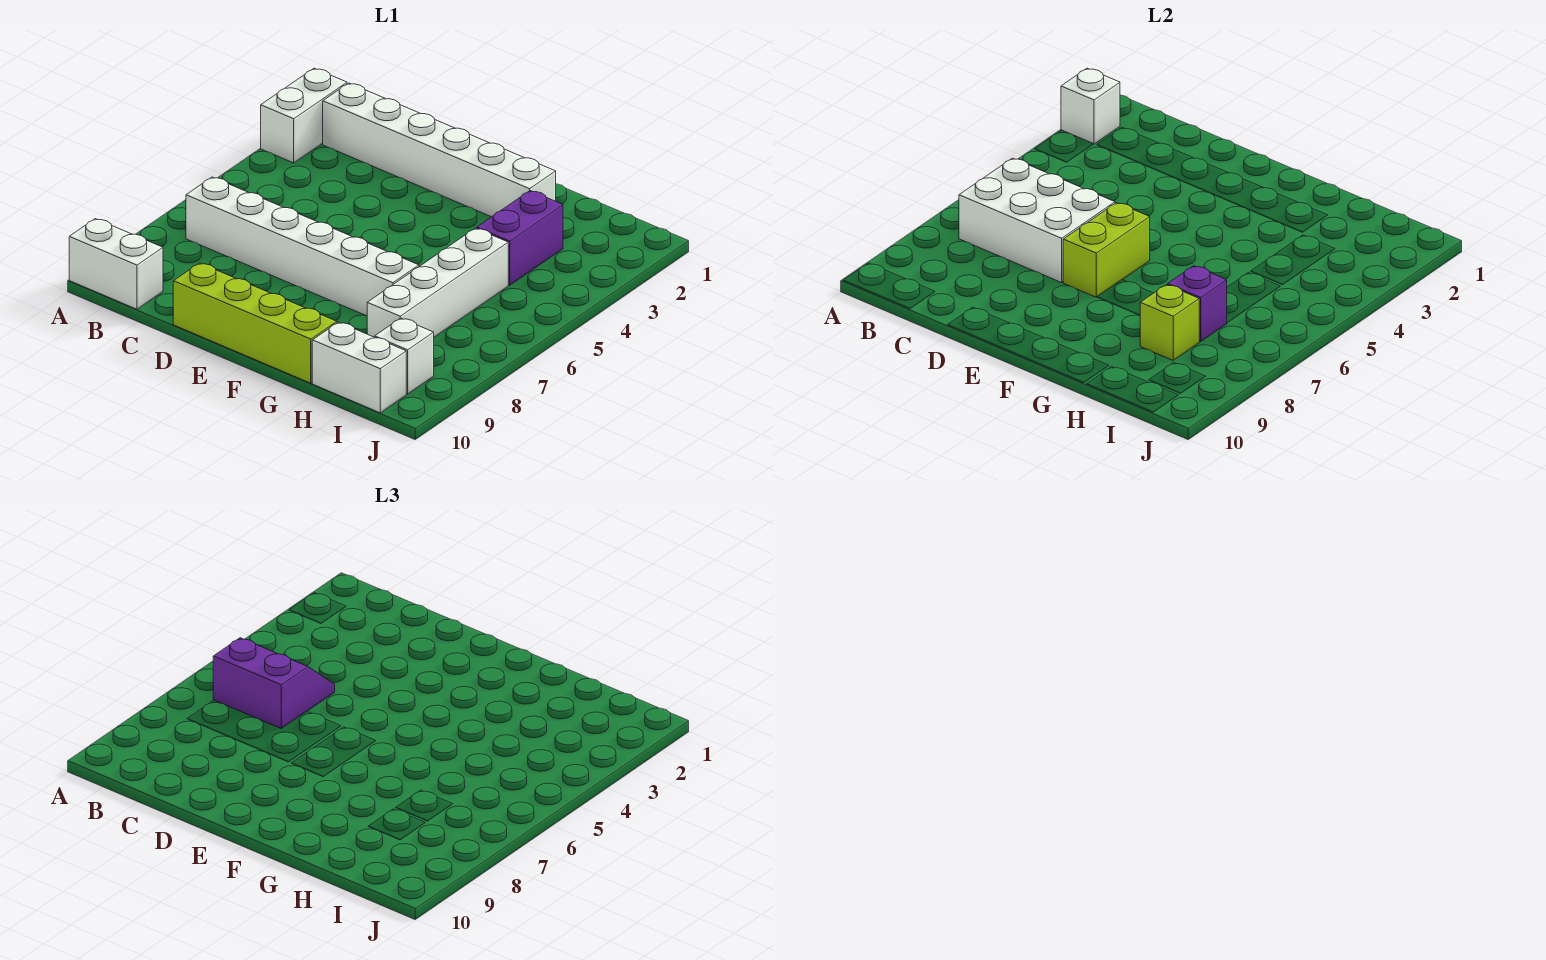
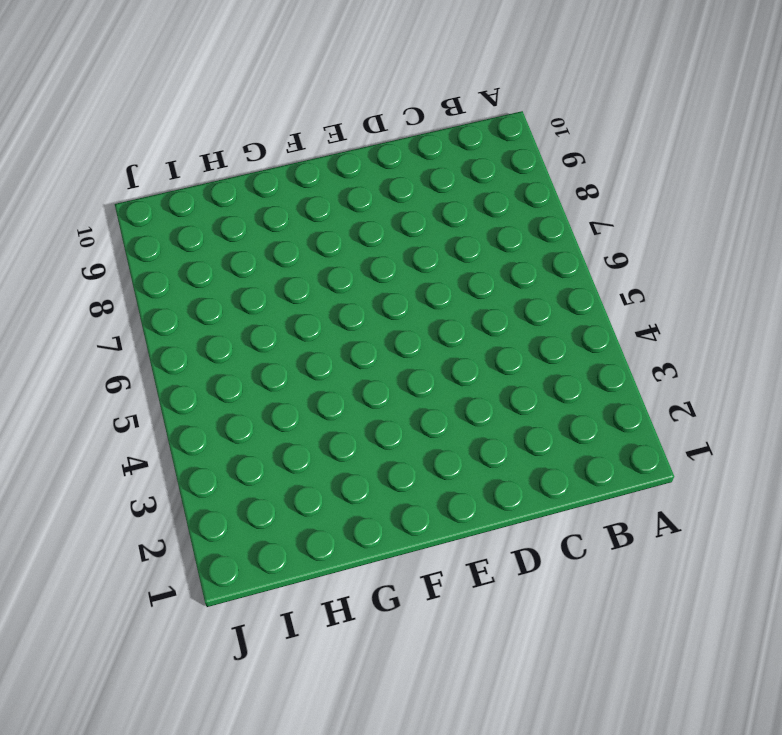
none -> white 1x2 brick [261,68,347,163]
none -> white 1x2 brick [69,219,163,309]
none -> white 1x6 brick [323,83,556,217]

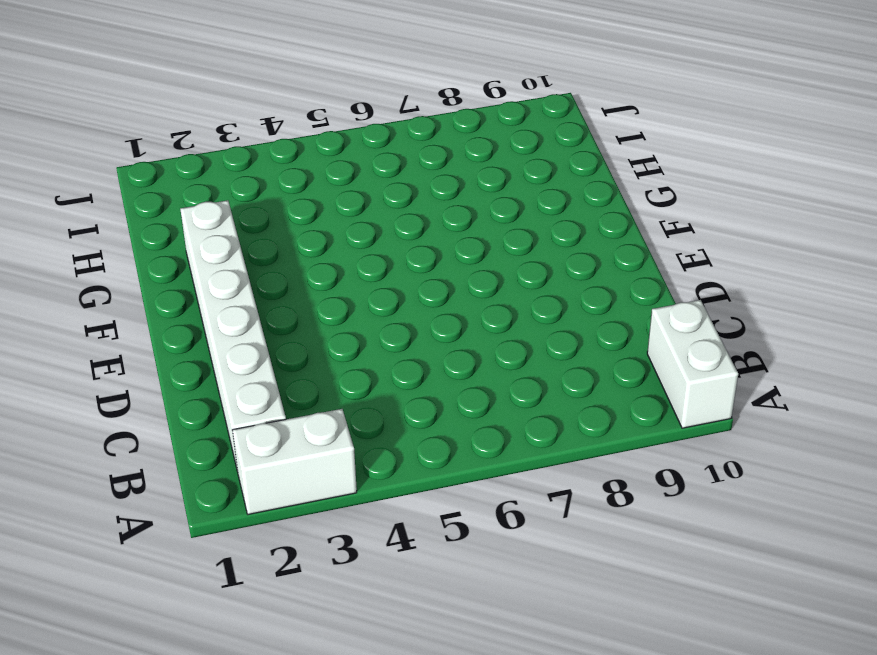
none -> white 1x6 brick [186,177,419,316]
none -> lime 1x4 brick [173,263,337,383]
none -> purple 1x2 brick [477,191,563,285]

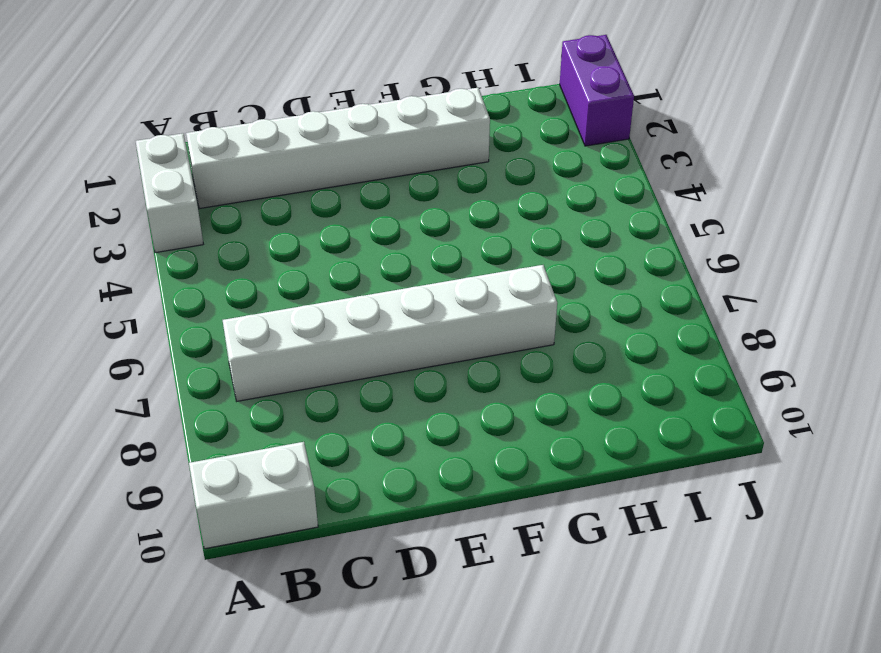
purple 1x2 brick [560,35,634,146] -> purple 1x2 brick moved to [477,191,563,285]
none -> lime 1x4 brick [173,263,337,383]
none -> white 1x4 brick [367,228,508,337]
none -> white 1x2 brick [312,322,406,413]

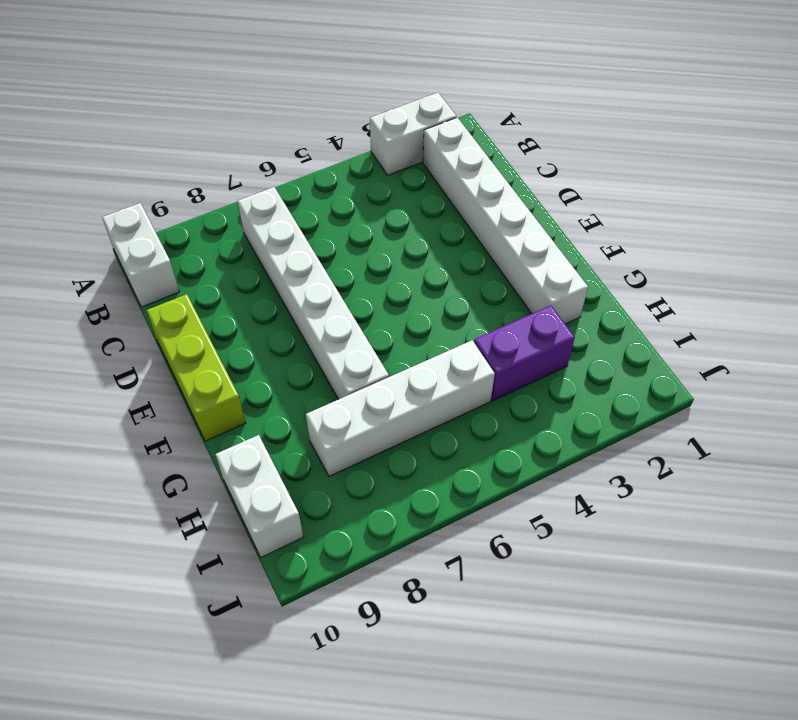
lime 1x3 brick [147,294,246,441] -> lime 1x4 brick [173,263,337,383]
none -> white 1x1 brick [375,318,434,394]
none -> white 1x1 brick [1061,68,1120,144]
none -> white 2x3 brick [959,158,1115,282]

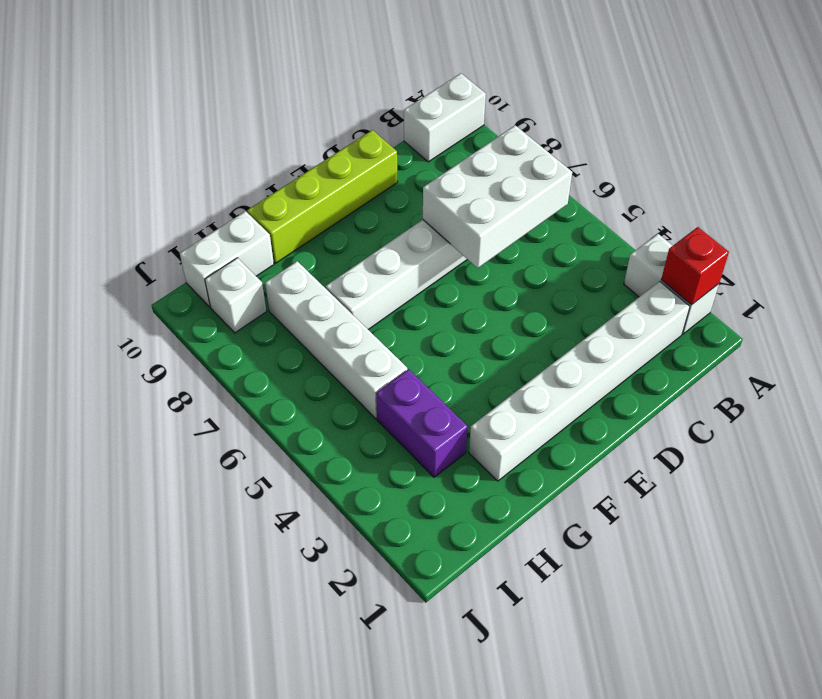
red 1x1 brick [661,227,729,305] -> white 1x1 brick [1061,68,1120,144]
none -> lime 1x2 brick [1063,203,1150,297]
none -> purple 1x1 brick [1168,266,1227,342]
none -> lime 1x1 brick [1140,285,1199,360]

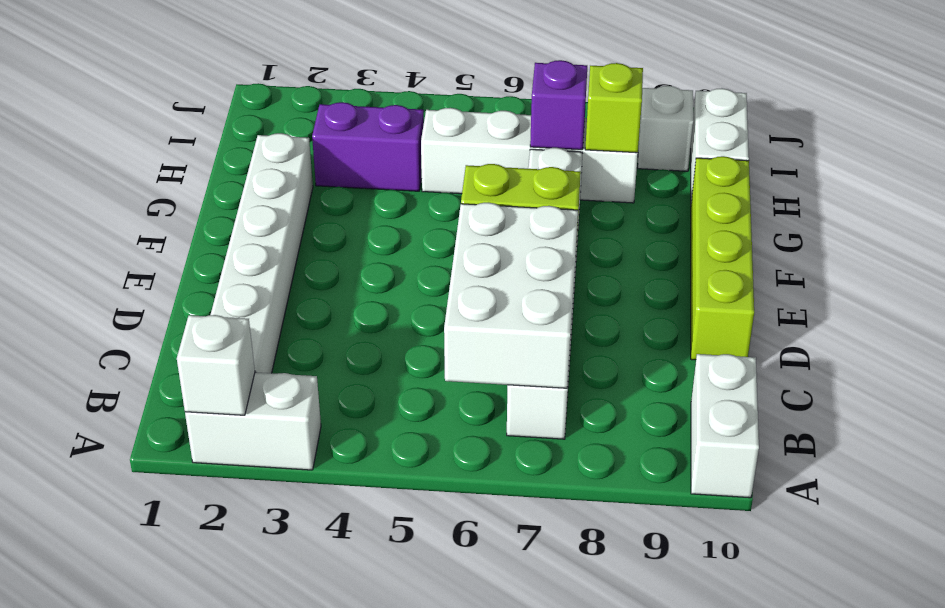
none -> purple 2x2 slope [213,638,335,728]

